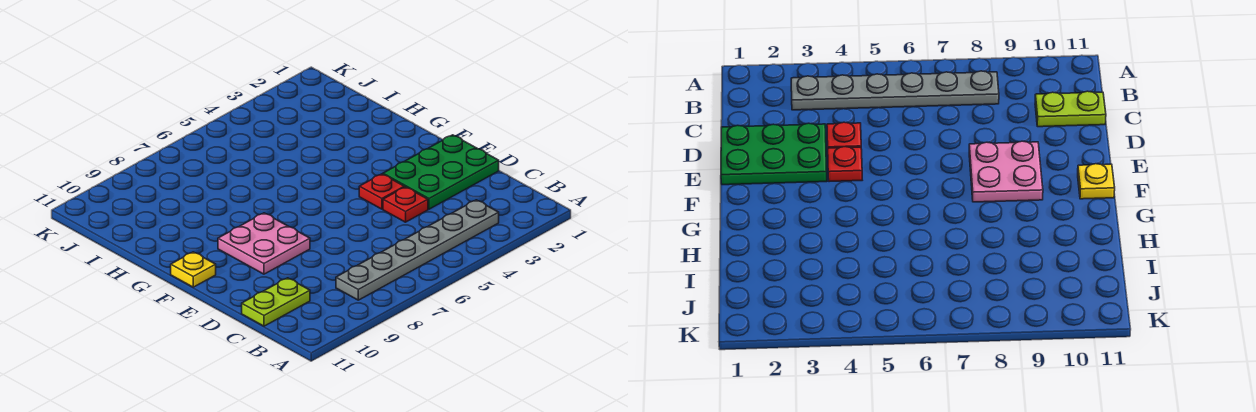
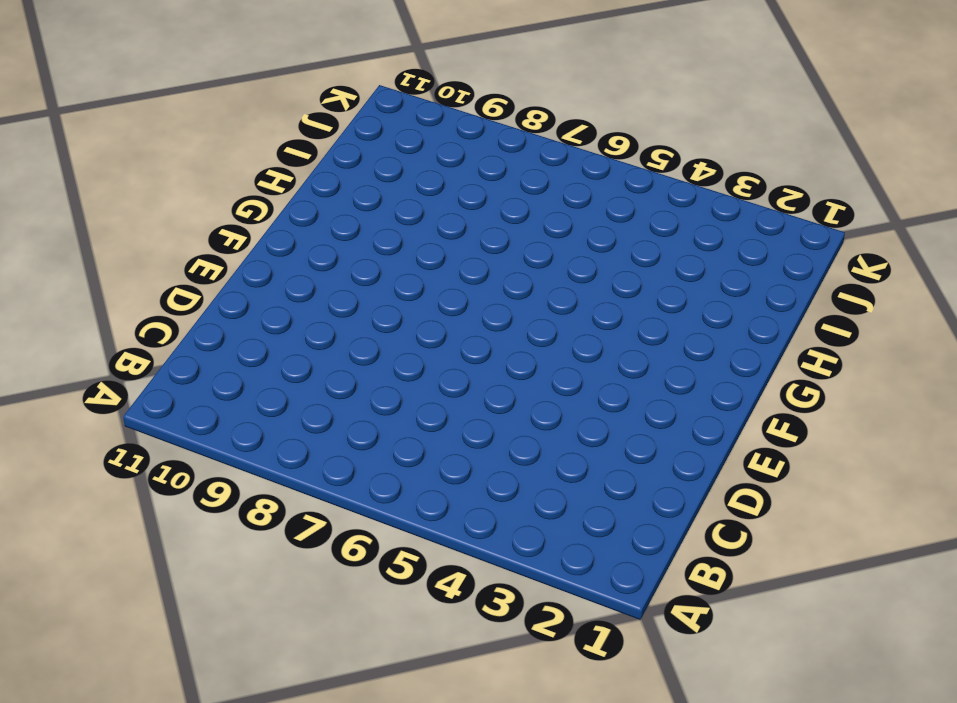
none -> grey 1x6 plate [336,200,499,300]
none -> lime 1x2 plate [242,278,310,326]

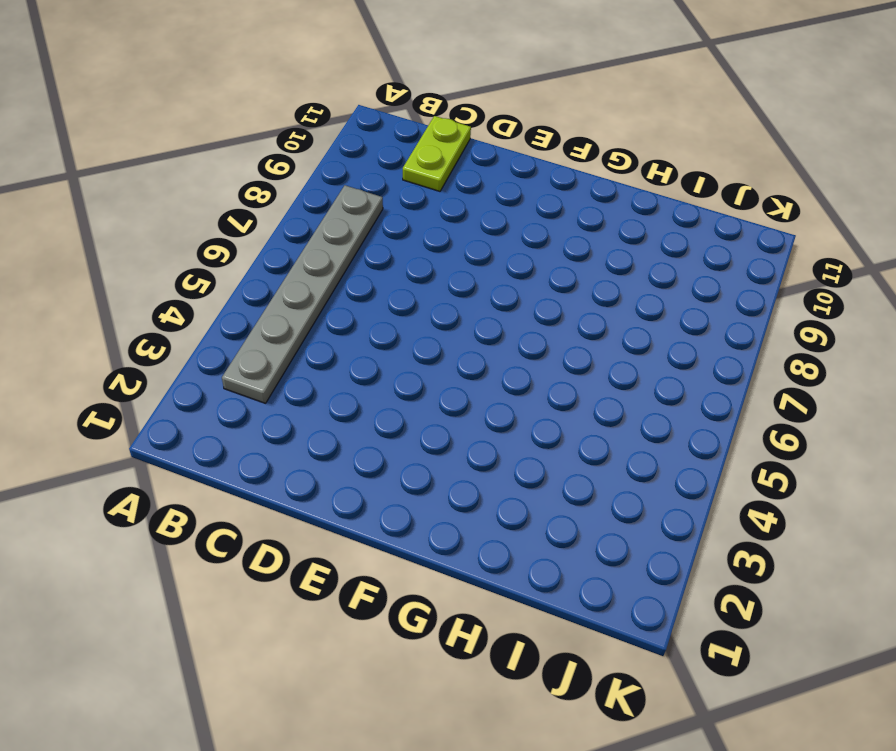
none -> green 2x3 plate [383,135,499,209]
none -> red 1x1 plate [383,187,428,222]

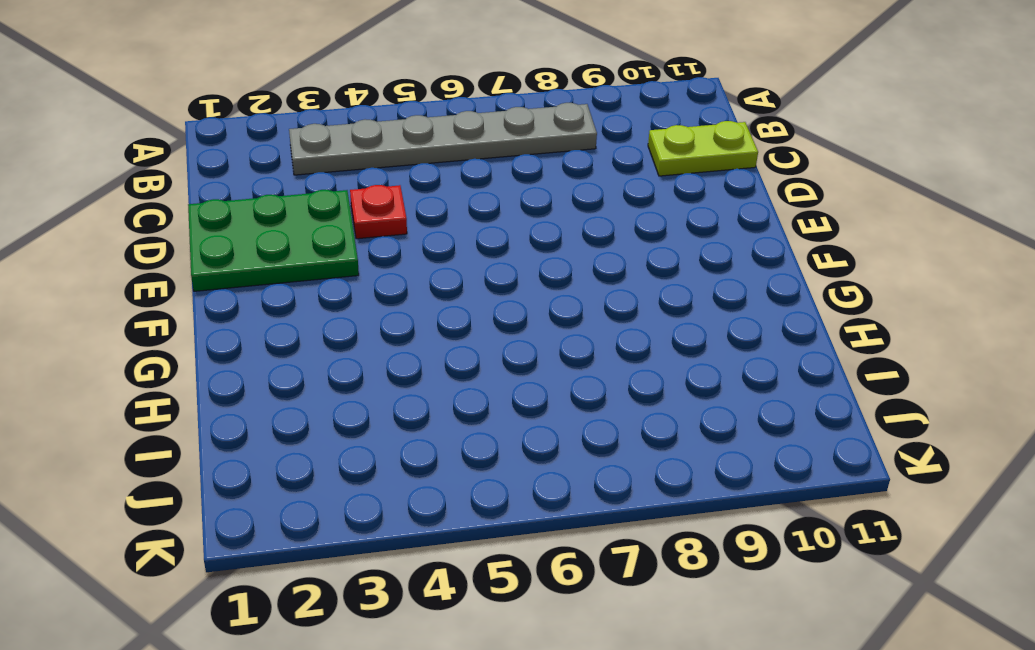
none -> red 1x1 plate [359,174,404,209]
none -> pink 2x2 plate [218,213,310,274]

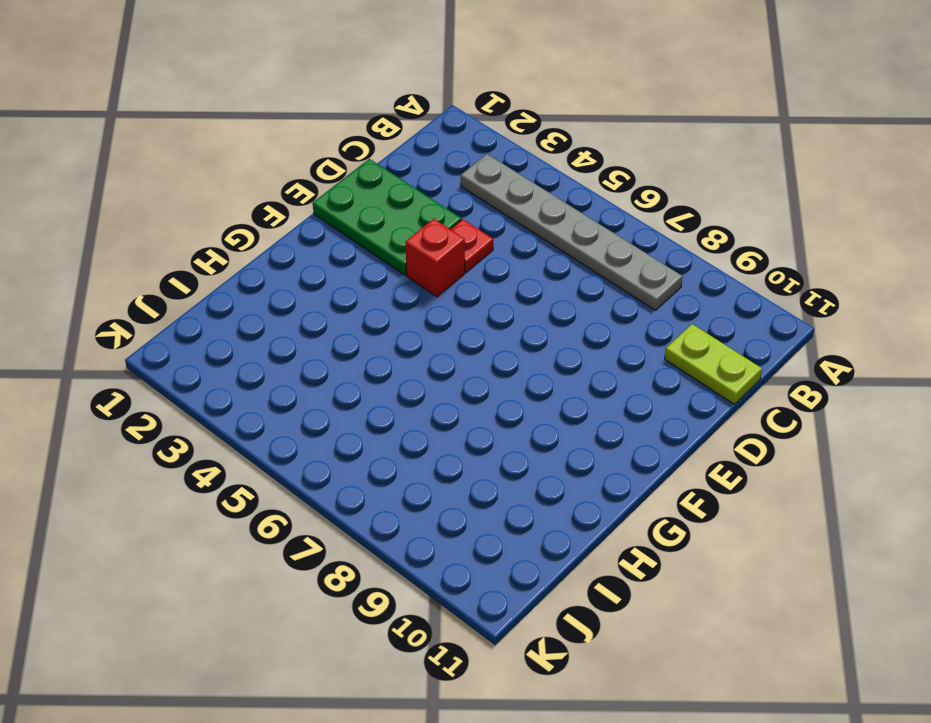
red 1x1 brick [406,219,465,297] -> red 1x1 plate [359,174,404,209]
none -> pink 2x2 plate [218,213,310,274]
none -> yellow 1x1 plate [171,252,216,287]

